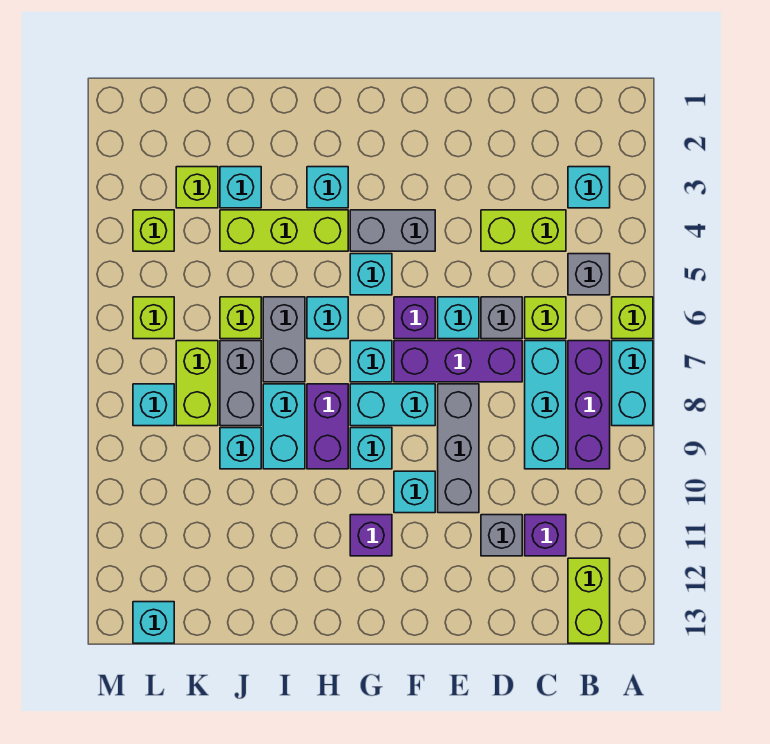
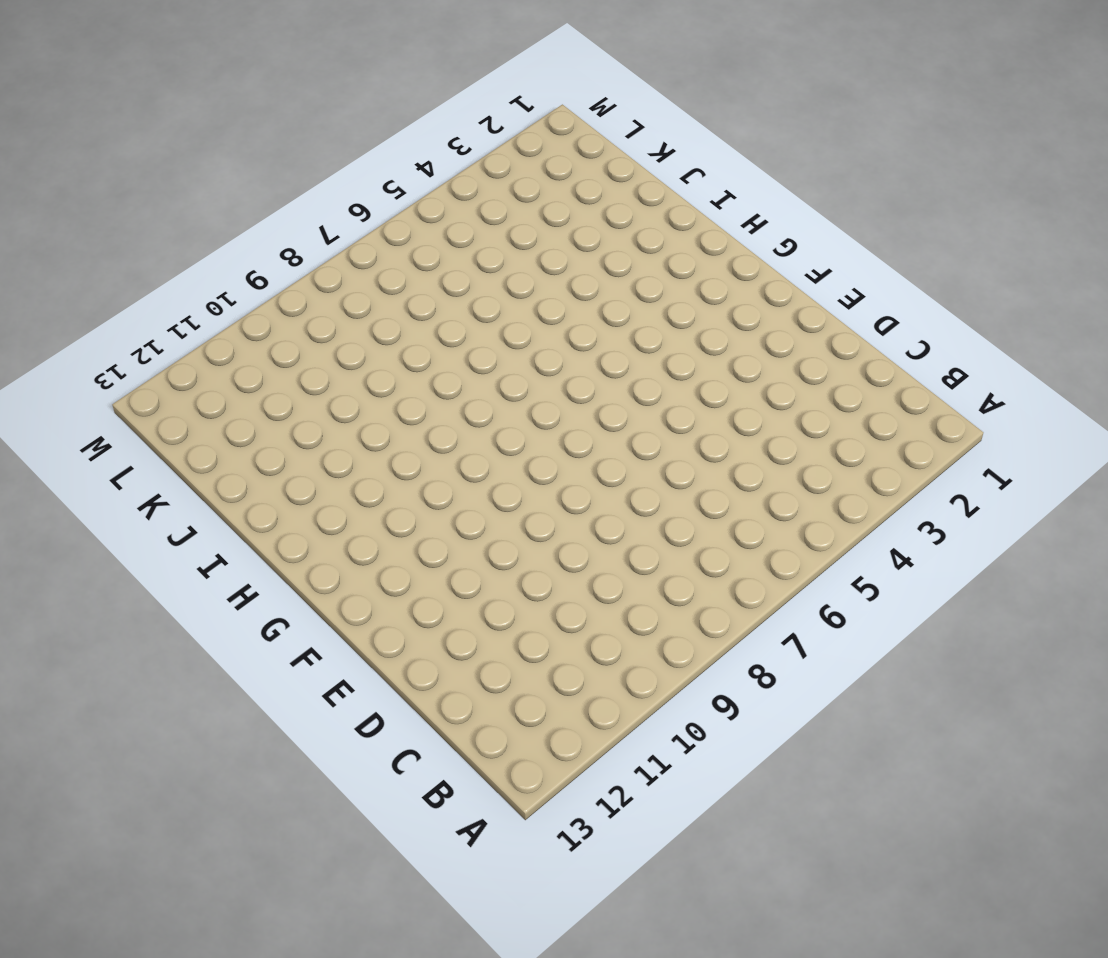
none -> lime 1x1 brick [612,297,653,339]
none -> cyan 1x2 brick [612,341,653,426]
none -> cyan 1x1 brick [568,167,610,208]
none -> grey 1x1 brick [568,254,610,295]

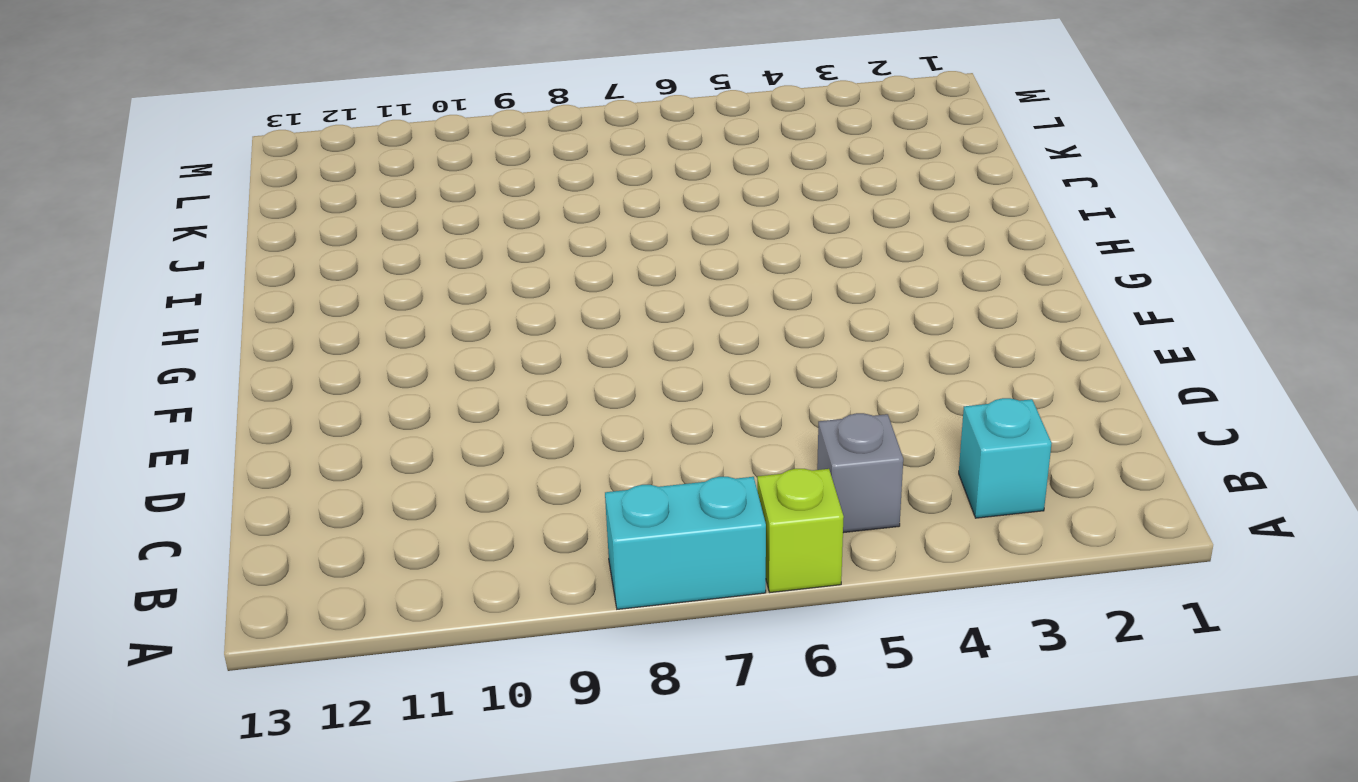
none -> purple 1x3 brick [568,341,610,469]
none -> lime 1x2 brick [568,558,610,643]
none -> lime 1x2 brick [481,210,566,251]
none -> lime 1x1 brick [525,297,566,339]

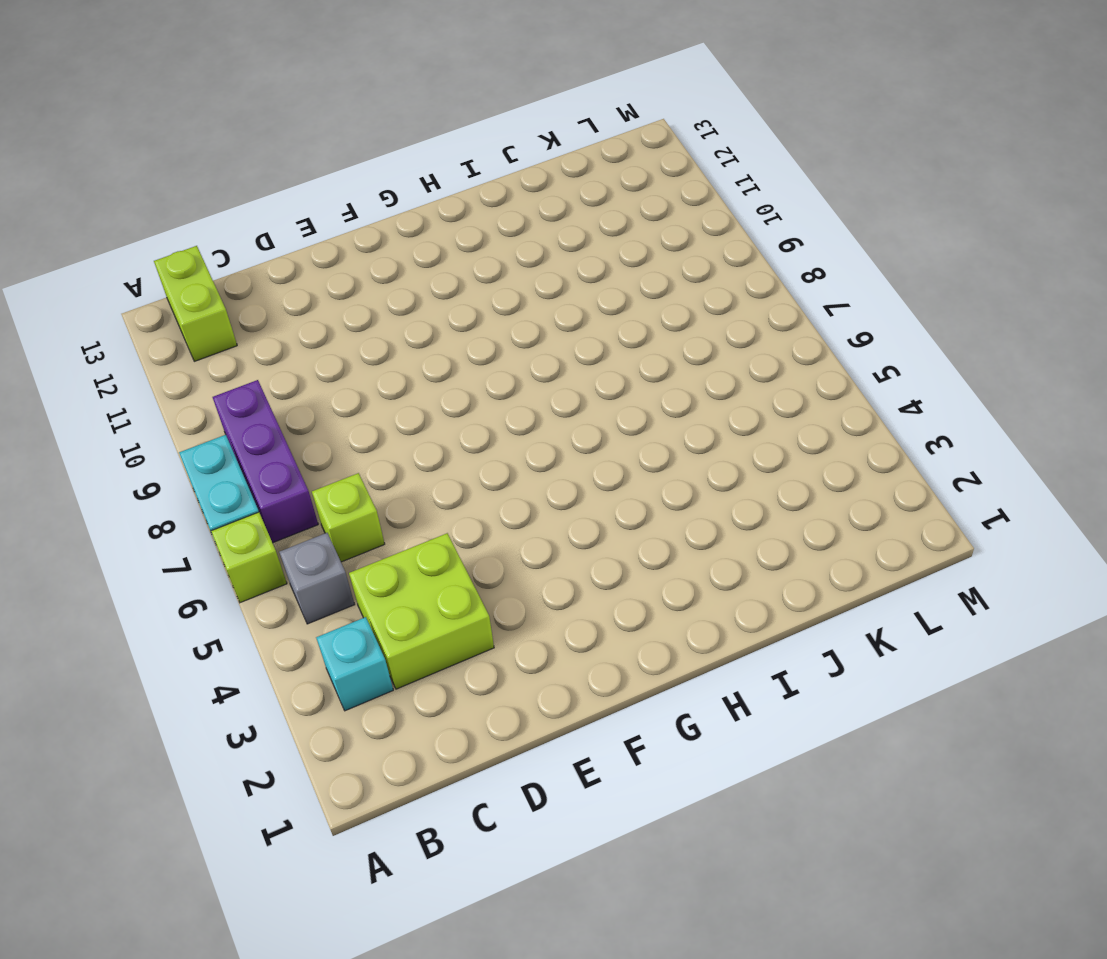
lime 2x2 brick [349,533,494,689] -> lime 1x2 brick [481,210,566,251]
none -> cyan 1x3 brick [525,341,566,469]
none -> purple 1x1 brick [525,515,566,556]
none -> grey 1x1 brick [481,297,522,339]
none -> purple 1x3 brick [394,341,522,382]

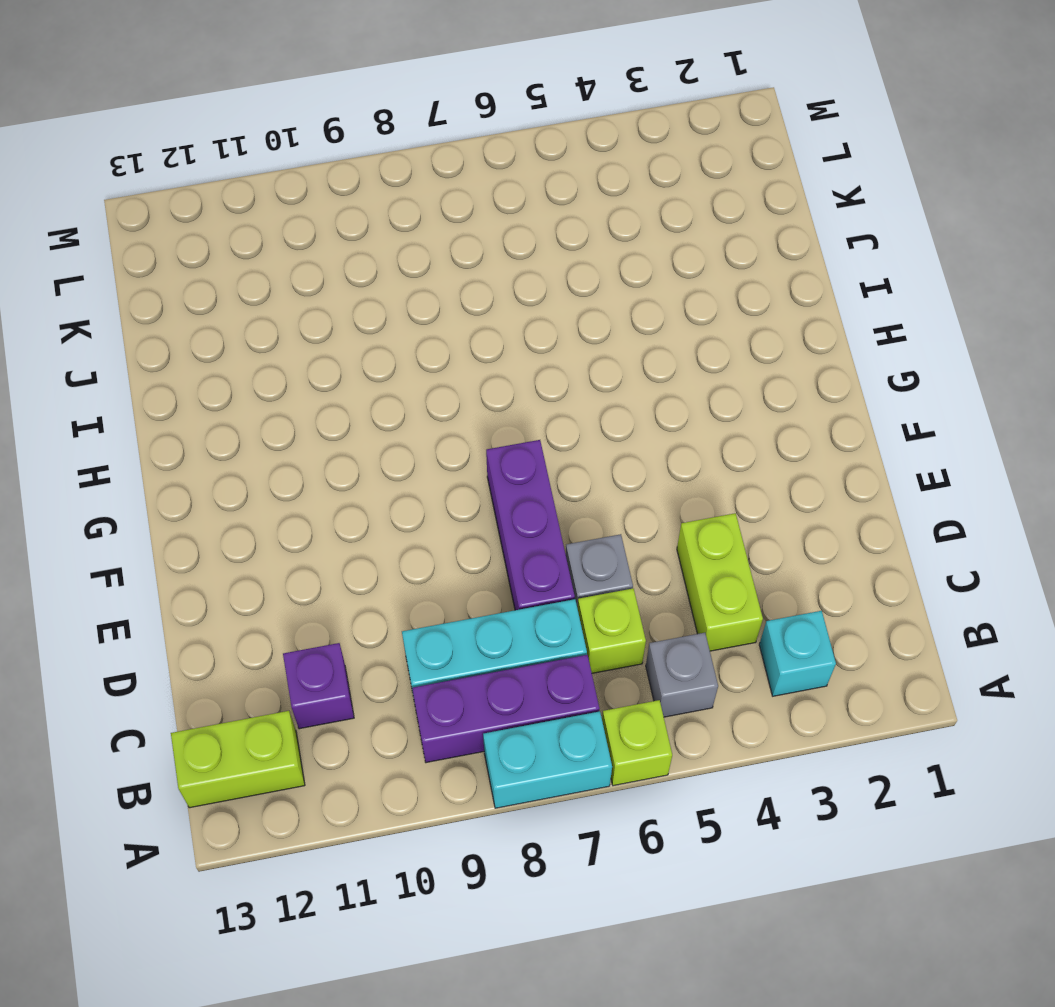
none -> grey 1x1 brick [481,515,522,556]
none -> cyan 1x1 brick [438,297,479,339]
none -> grey 1x3 brick [438,384,479,513]
none -> grey 1x2 brick [350,210,435,251]

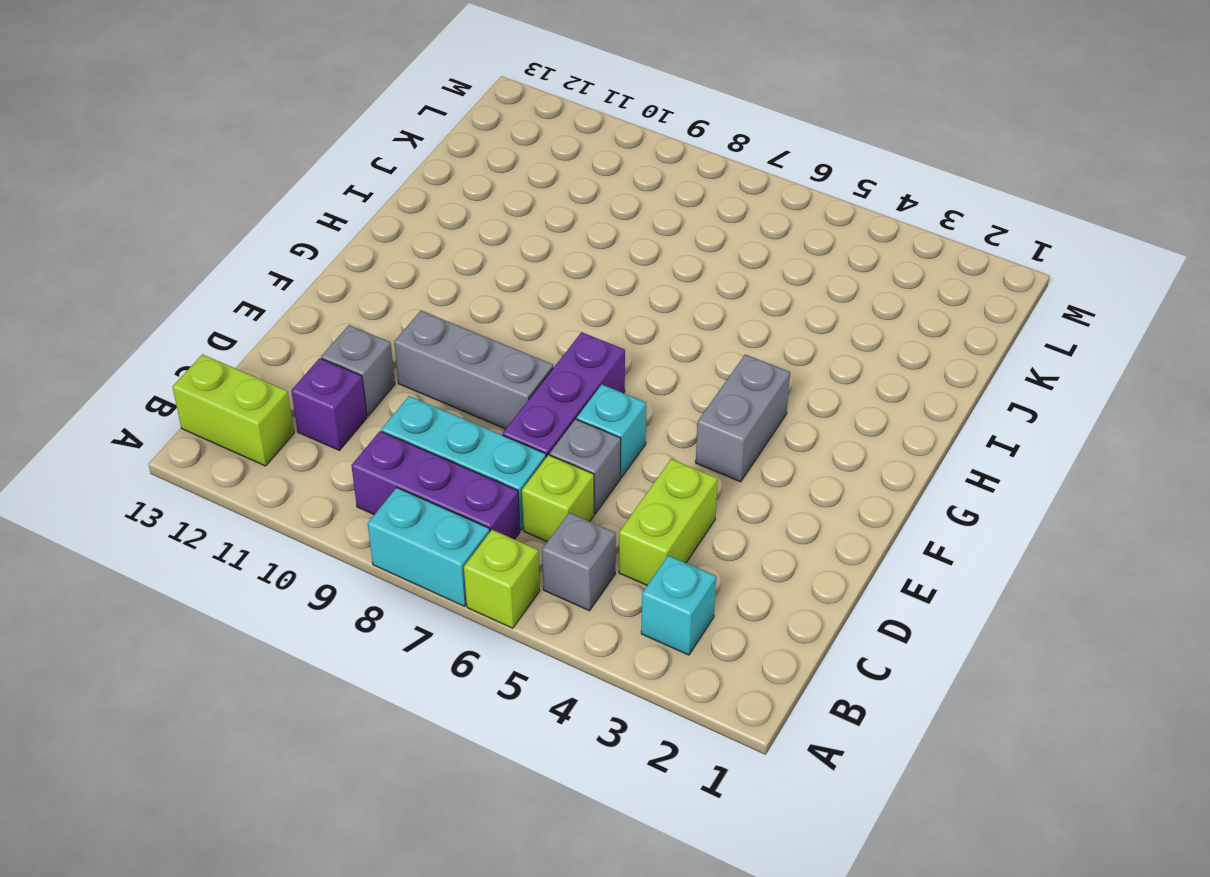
none -> purple 1x1 brick [394,297,435,339]
none -> cyan 1x2 brick [350,384,435,426]
none -> cyan 1x1 brick [394,471,435,513]
none -> cyan 1x1 brick [350,254,392,295]

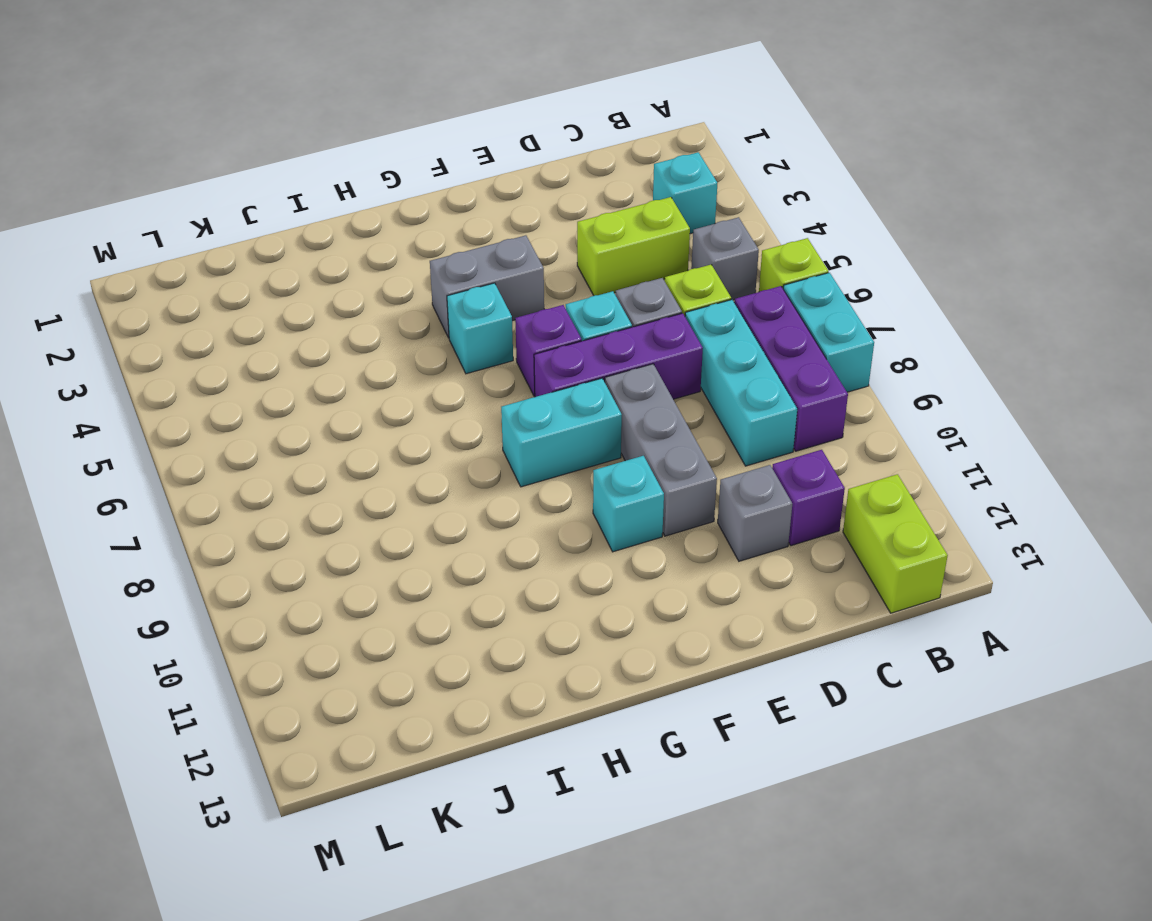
none -> cyan 1x1 brick [350,341,392,382]
none -> cyan 1x1 brick [350,428,392,469]
none -> purple 1x1 brick [350,515,392,556]
none -> cyan 1x1 brick [307,167,348,208]

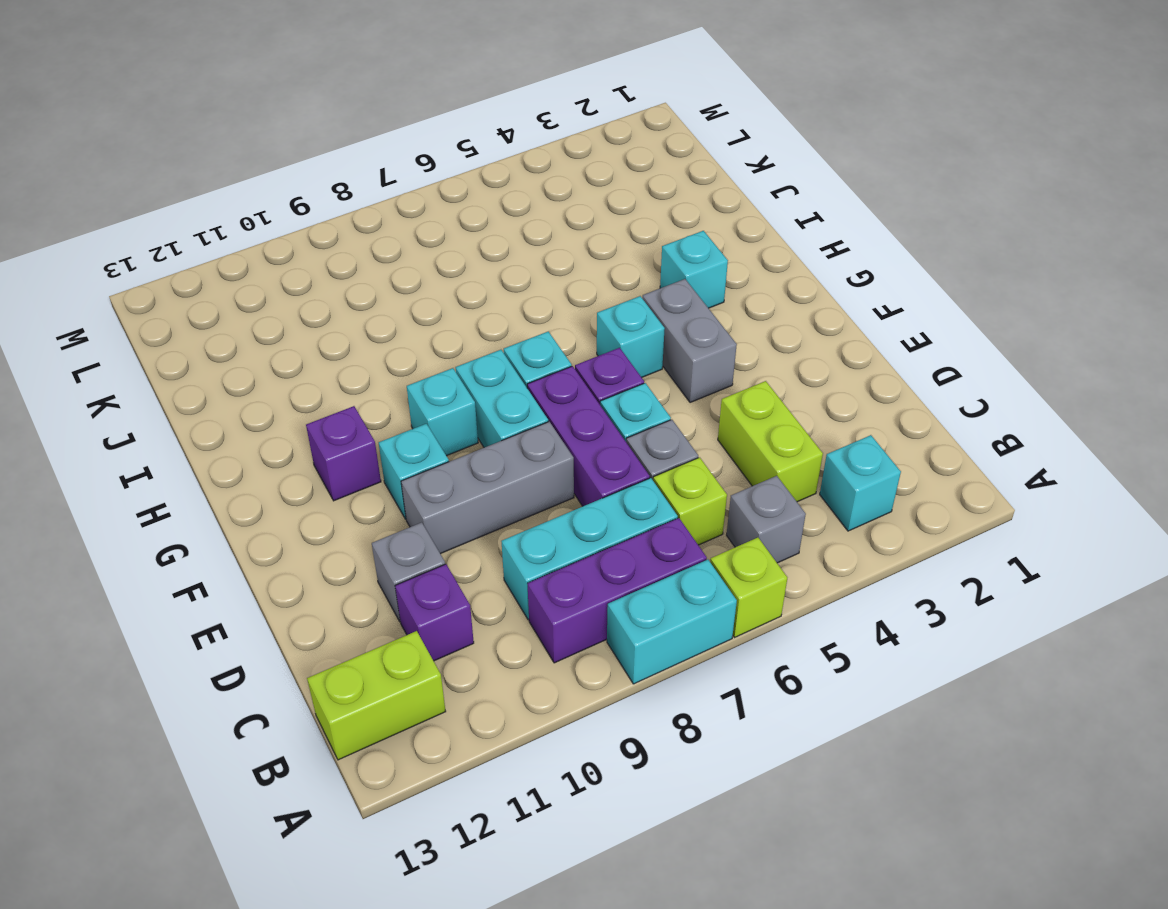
none -> lime 1x3 brick [220,210,348,251]
none -> cyan 1x1 brick [307,297,348,339]
none -> purple 1x2 brick [307,384,348,469]
none -> grey 1x2 brick [263,297,305,382]

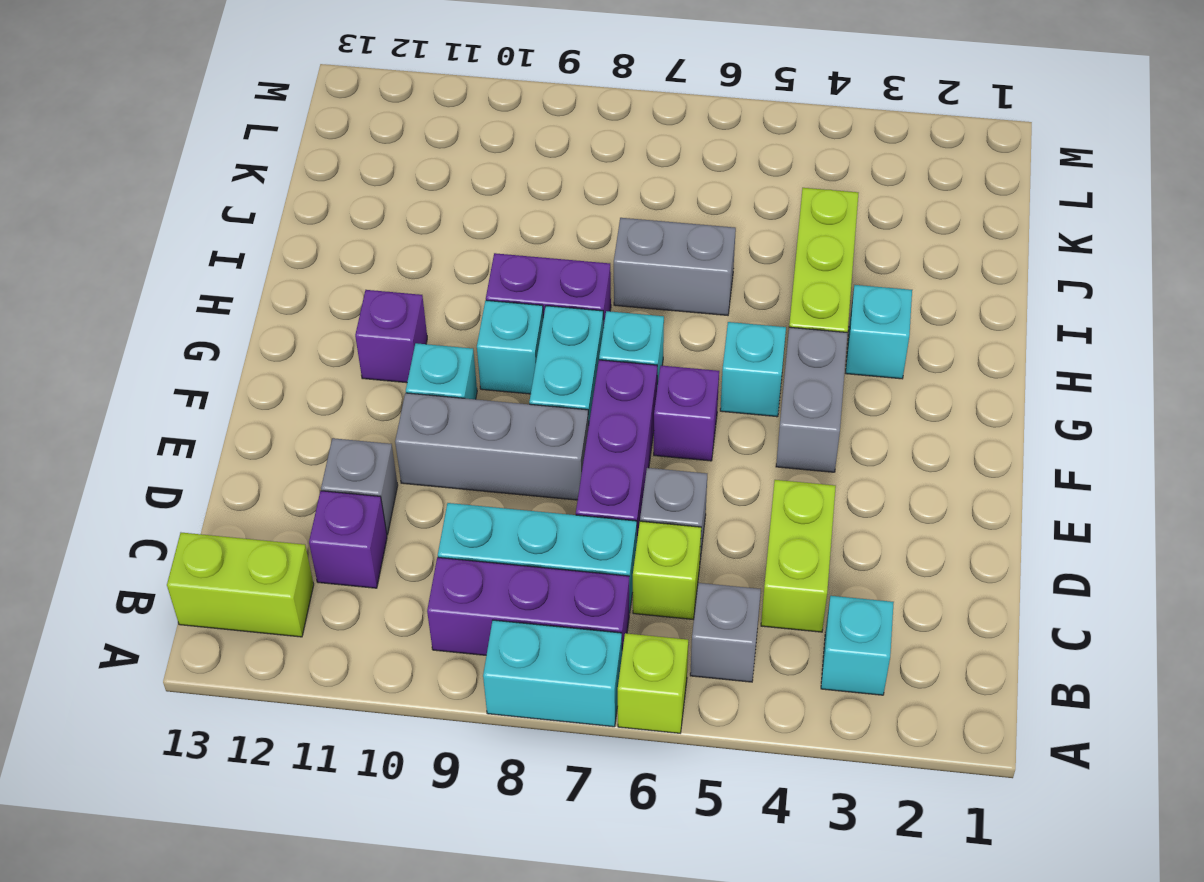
none -> cyan 1x1 brick [438,297,479,339]
none -> cyan 1x1 brick [307,297,348,339]
none -> cyan 1x2 brick [263,384,305,469]
none -> cyan 1x1 brick [220,167,261,208]

